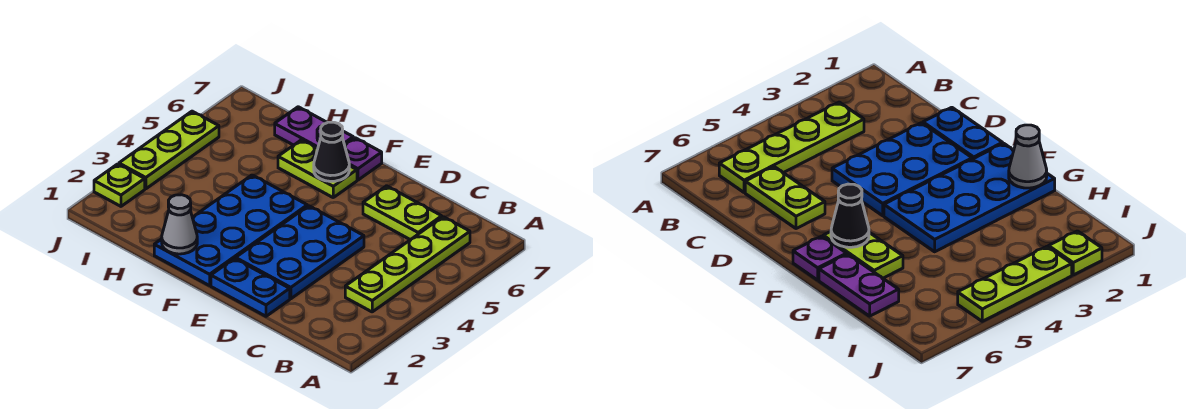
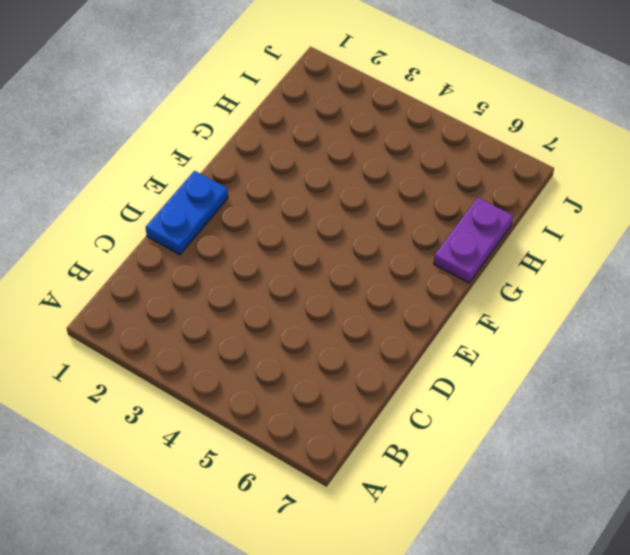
none -> lime 1x4 plate [345,217,470,312]
none -> lime 1x2 plate [363,186,442,240]
none -> blue 2x3 plate [236,206,364,299]

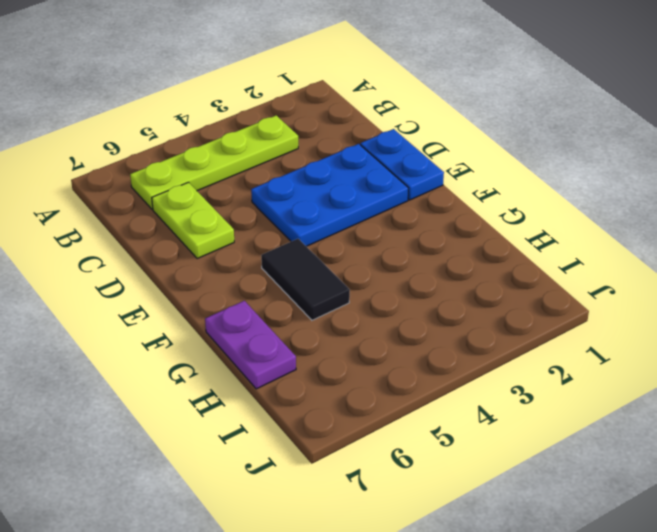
black 1x2 tile [261,239,350,320] -> none
none -> blue 2x4 plate [154,175,307,286]
none -> lime 1x2 plate [278,140,357,197]
none -> purple 1x1 plate [345,138,382,180]

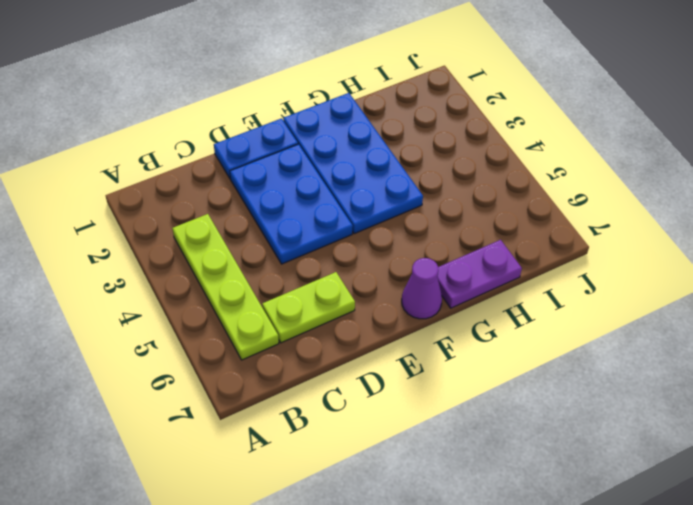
purple 1x1 cone [402,258,442,319] -> purple 1x1 plate [345,138,382,180]
none -> lime 1x2 plate [278,140,357,197]
none -> lime 1x1 plate [94,164,145,206]
none -> lime 1x3 plate [119,111,219,189]

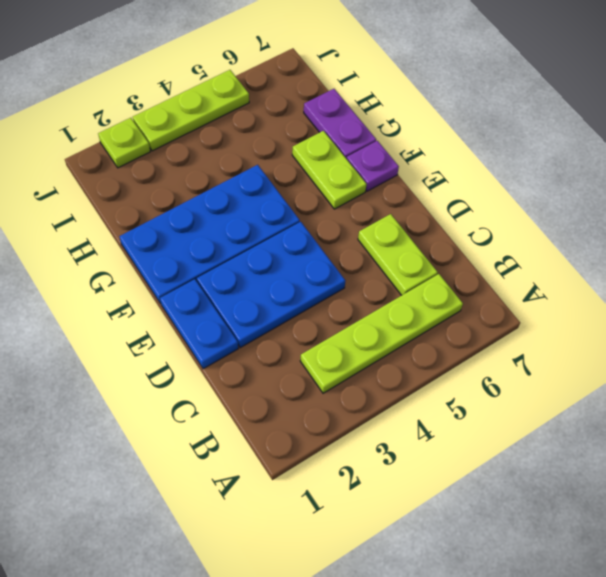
none -> black 1x1 cone [314,122,349,181]
none -> grey 1x1 cone [162,195,197,254]

